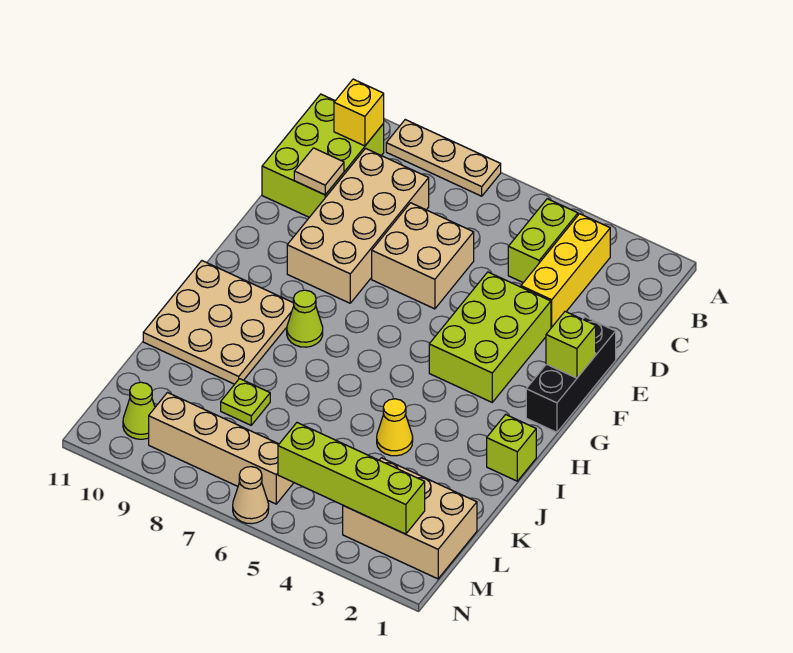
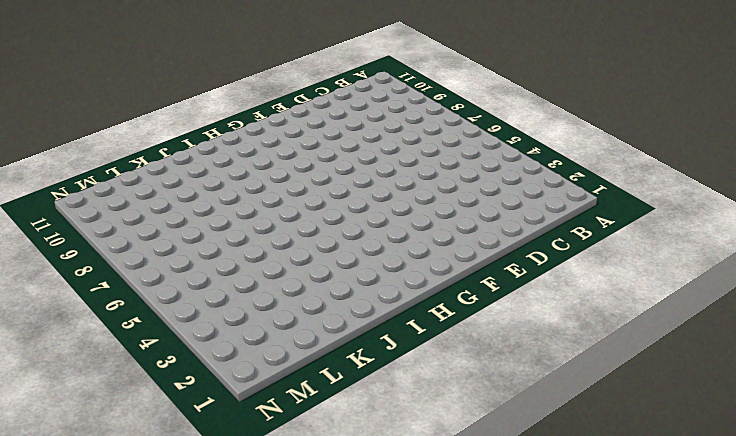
none -> tan 1x3 plate [386,120,501,196]
none -> yellow 1x3 brick [521,214,610,328]
none -> lime 1x2 brick [508,199,578,283]

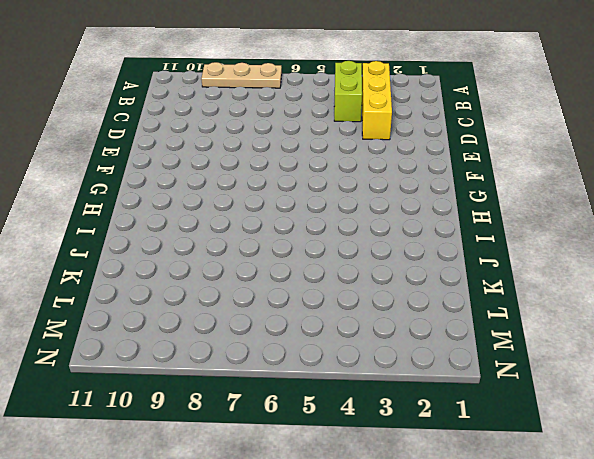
none -> lime 2x3 brick [262,94,384,217]
none -> tan 2x4 brick [287,148,429,303]
none -> tan 2x2 brick [372,203,474,309]

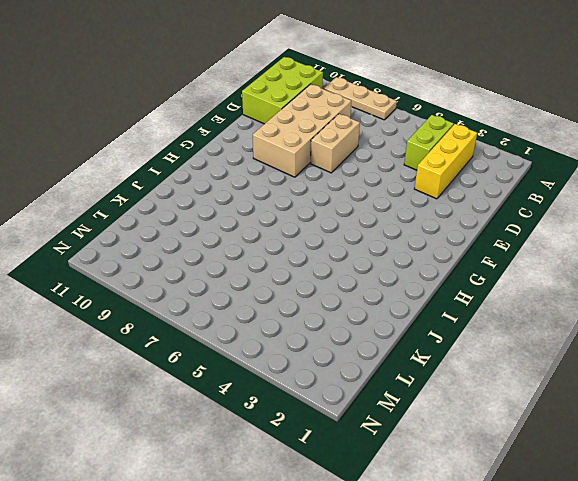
tan 1x2 brick [311,114,360,173] -> tan 2x2 brick [372,203,474,309]
none -> black 1x3 brick [526,317,616,432]
none -> lime 2x3 brick [429,272,551,402]
none -> lime 1x1 cone [287,290,323,347]

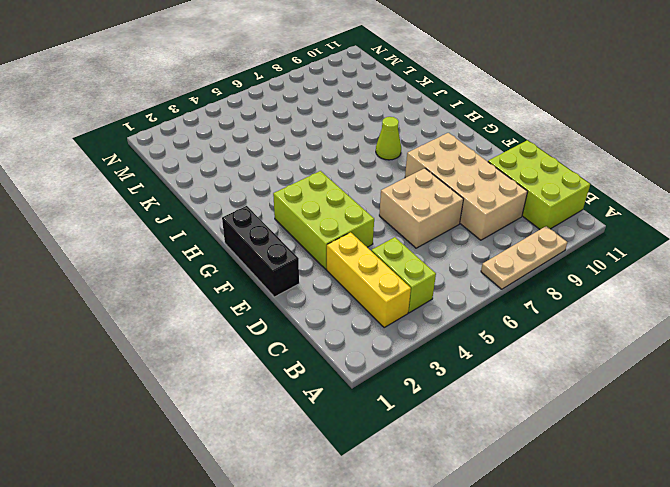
none -> tan 3x3 plate [143,261,294,384]
none -> lime 1x1 brick [487,415,536,481]
none -> yellow 1x1 cone [377,399,413,456]

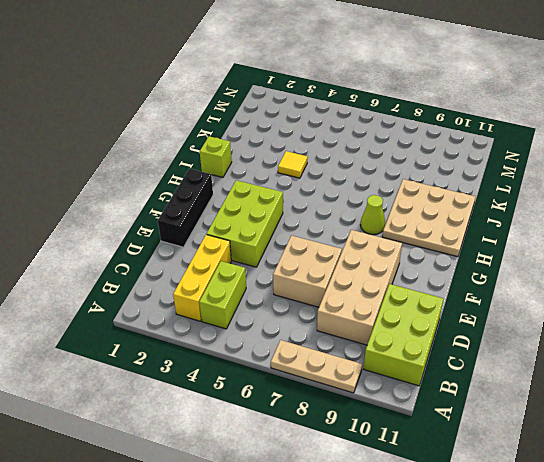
yellow 1x1 tile [278,151,308,178] -> yellow 1x1 cone [377,399,413,456]
none -> lime 1x1 plate [221,379,270,425]
none -> tan 2x3 brick [343,458,477,579]
none -> tan 1x4 brick [149,393,294,504]

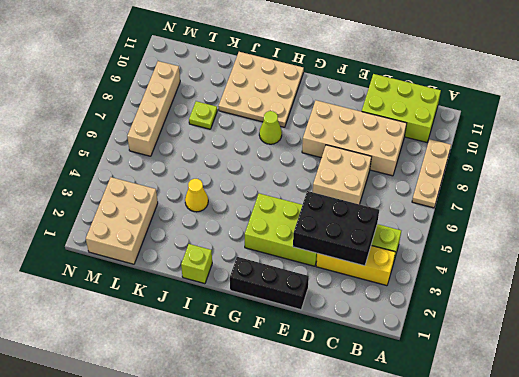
black 2x3 brick [293,191,379,266] -> none
none -> lime 1x1 cone [123,382,155,439]
none -> tan 1x1 cone [233,467,269,524]
none -> yellow 1x1 brick [334,79,384,146]

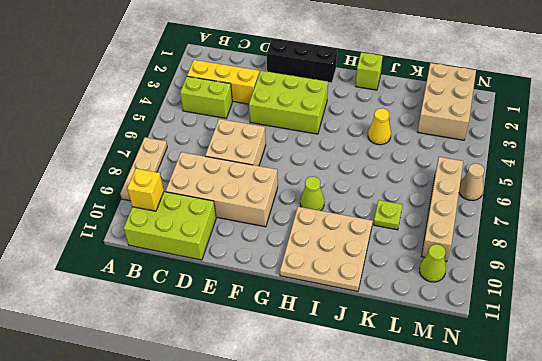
none -> tan 1x1 tile [294,148,344,195]
none -> lime 1x1 brick [546,311,596,378]
none -> lime 1x4 brick [278,423,425,534]

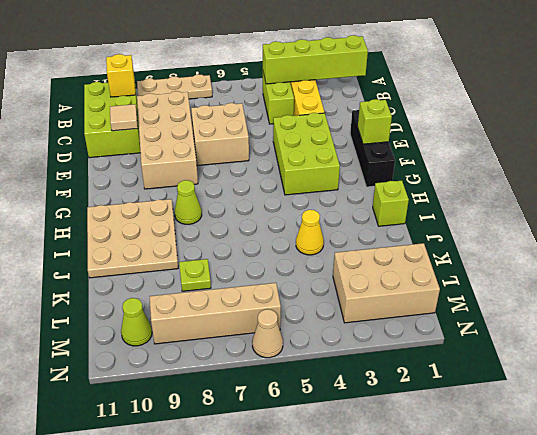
lime 1x4 brick [263,35,368,84] -> lime 1x4 brick moved to [278,423,425,534]

